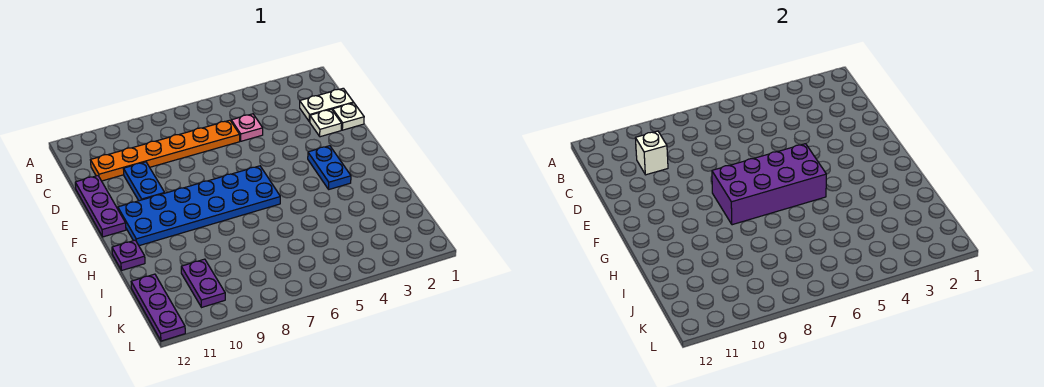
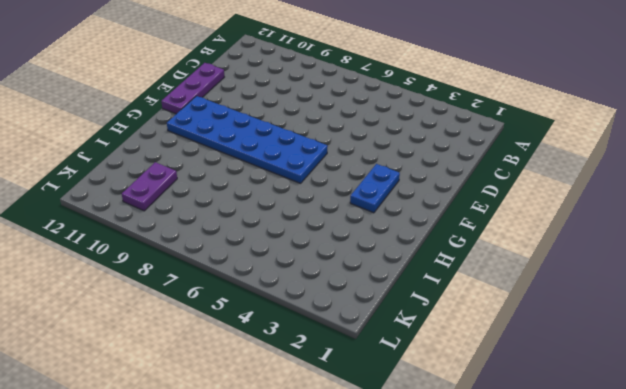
none -> white 1x2 plate [300,88,353,122]
none -> pink 1x1 plate [231,114,263,141]
none -> orange 1x6 plate [91,120,240,181]

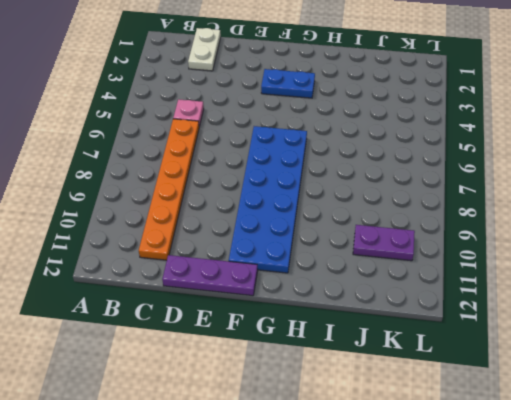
none -> white 1x1 plate [333,103,364,130]
none -> white 1x1 plate [310,109,342,137]
none -> blue 1x2 plate [124,162,164,201]

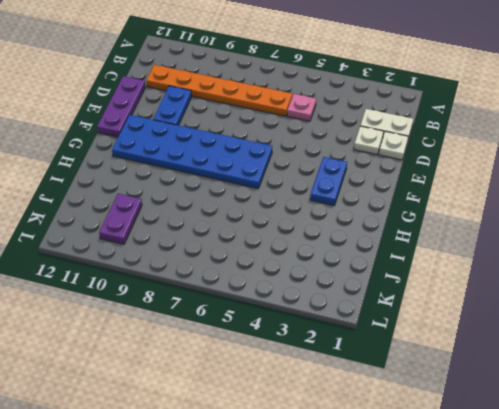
none -> purple 1x1 plate [112,240,145,271]
none -> purple 1x3 plate [131,274,185,341]
none -> white 1x1 brick [635,131,668,175]

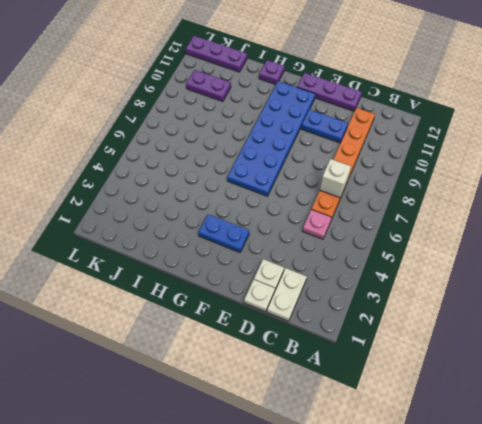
white 1x1 brick [320,159,351,198] -> white 1x1 brick moved to [635,131,668,175]
none -> purple 2x4 brick [712,144,826,225]

